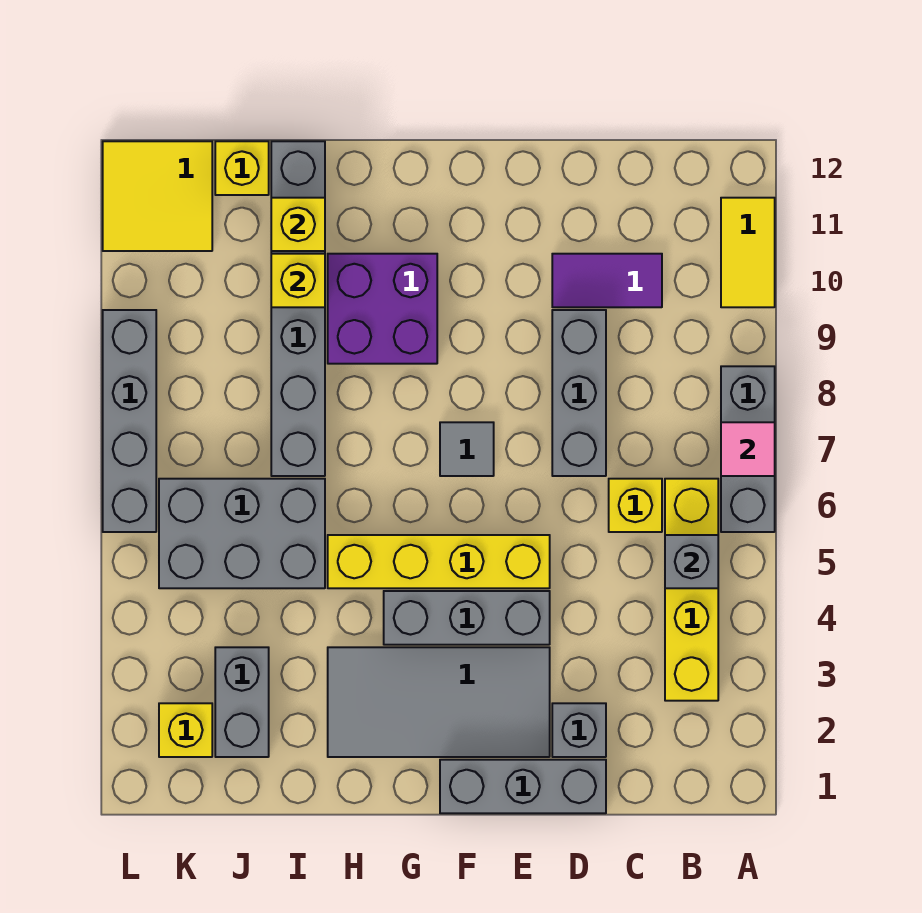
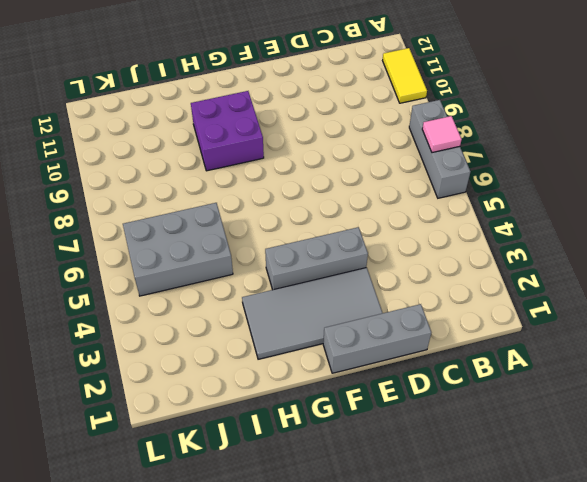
none -> yellow 1x4 brick [665,479,718,701]
none -> yellow 1x1 brick [609,479,662,532]
none -> purple 1x2 tile [552,254,662,307]

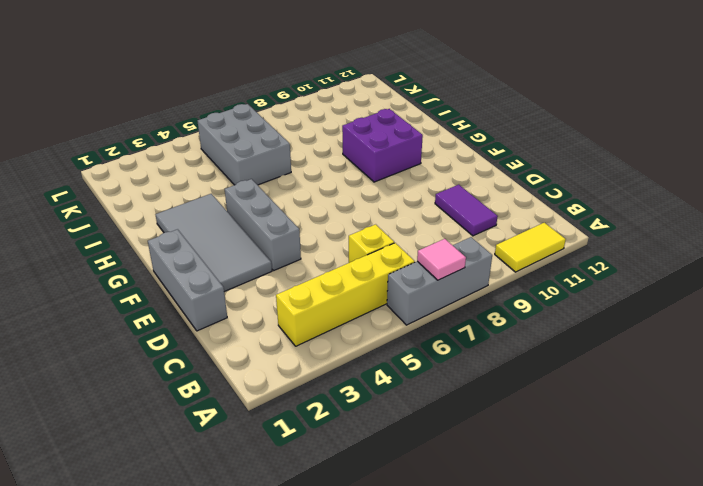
none -> grey 1x1 brick [552,703,606,757]
none -> grey 1x3 brick [552,310,606,476]
none -> yellow 1x4 brick [328,535,550,588]

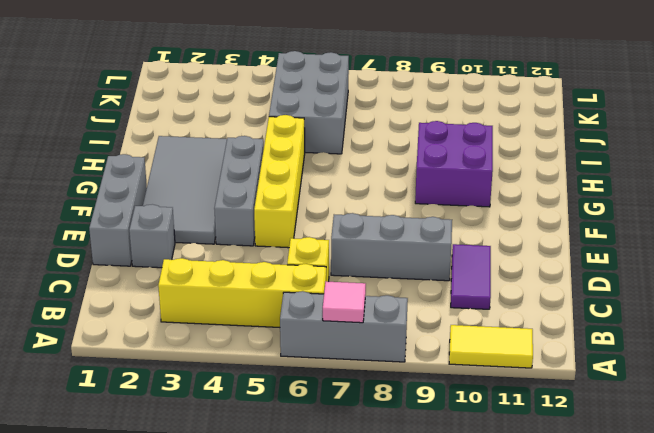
none -> grey 1x1 tile [440,422,494,476]
none -> grey 1x6 brick [271,141,325,476]
none -> grey 1x2 brick [215,647,269,757]

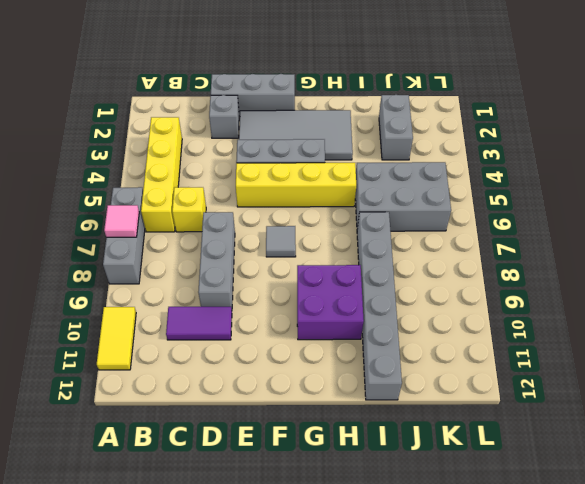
none -> yellow 1x1 brick [215,141,269,195]
none -> yellow 1x1 brick [159,703,212,757]
none -> yellow 2x2 tile [103,141,212,251]

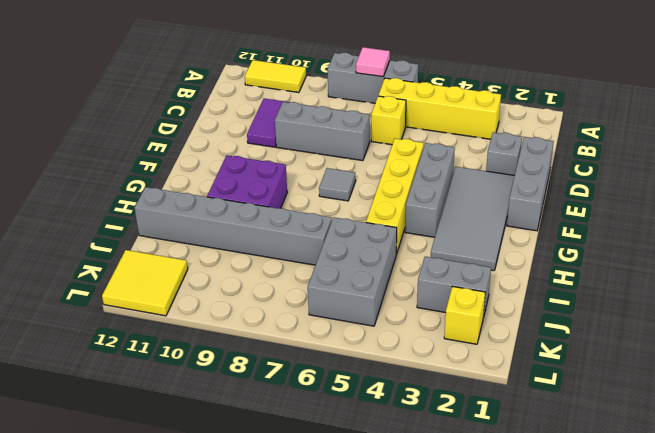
none -> yellow 1x1 brick [215,141,269,195]
none -> grey 1x4 brick [103,310,156,532]
none -> grey 1x1 brick [665,535,718,588]

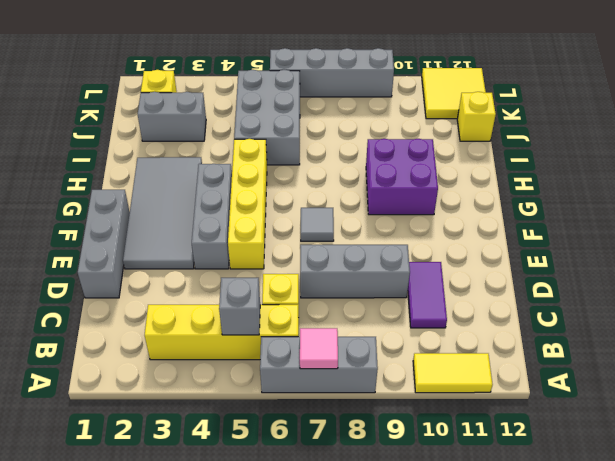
none -> grey 1x1 brick [552,703,606,757]
none -> grey 1x6 brick [271,141,325,476]
none -> yellow 1x1 brick [271,254,325,307]

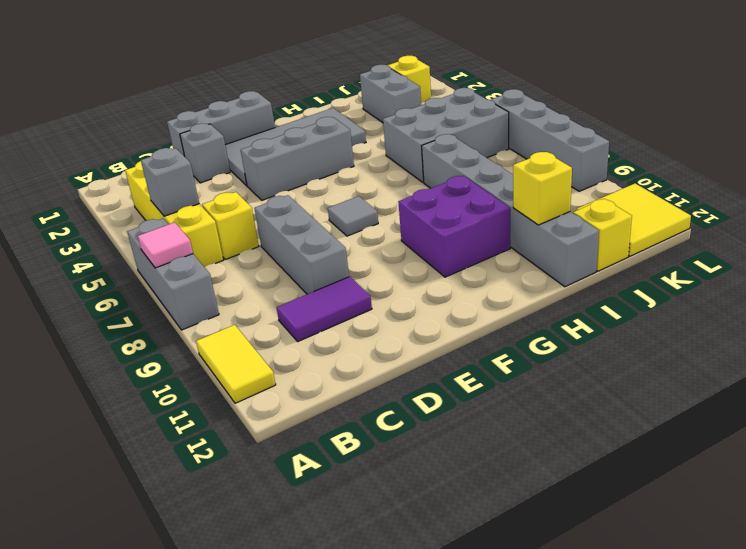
none -> yellow 1x4 brick [328,535,550,588]
none -> yellow 1x1 brick [271,254,325,307]

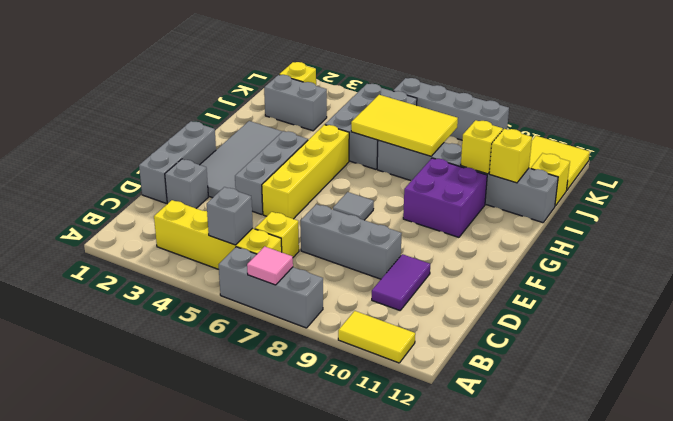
yellow 2x3 tile [351,95,458,156] -> none

